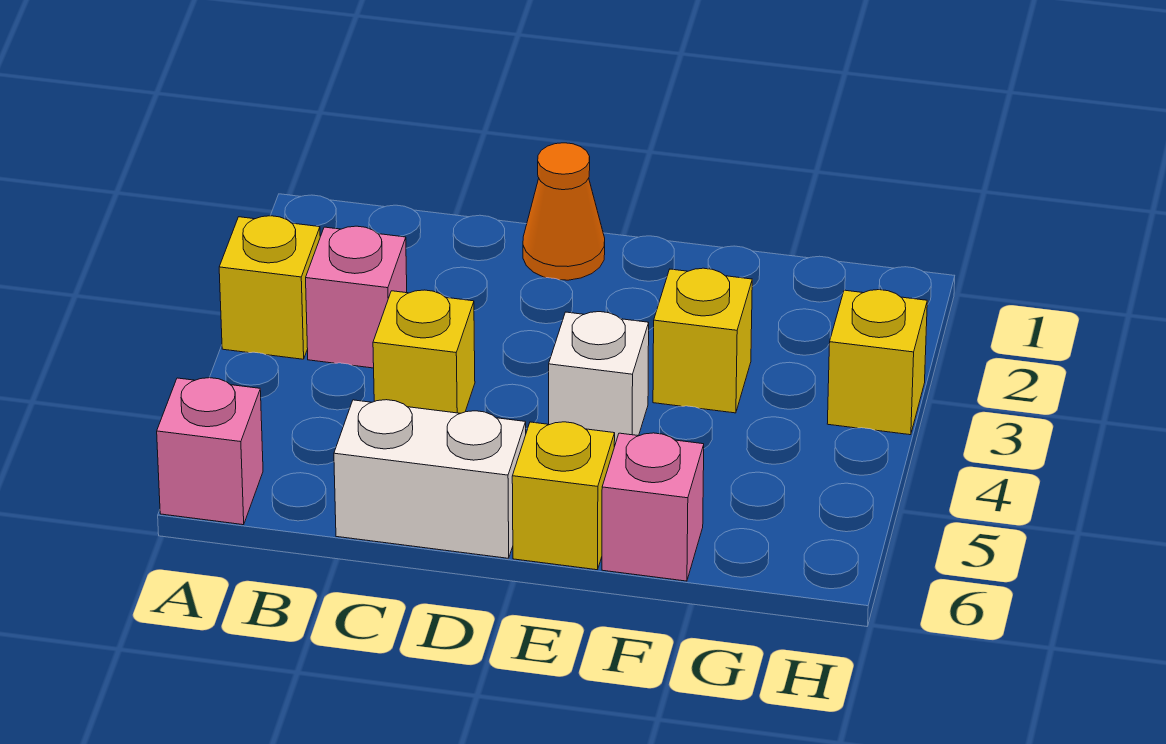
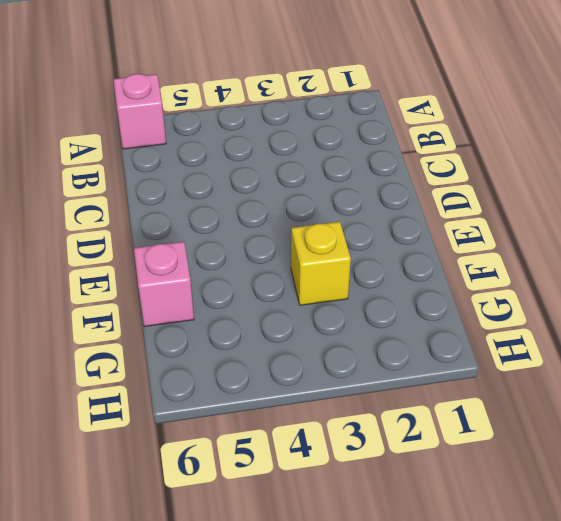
none -> yellow 1x1 brick [219,216,320,359]
none -> pink 1x1 brick [306,226,407,368]

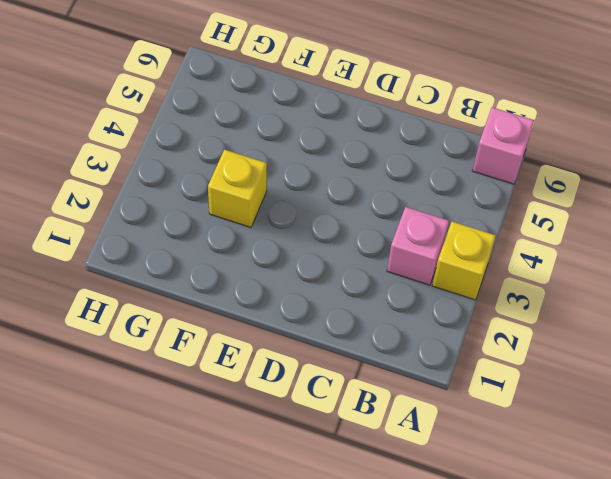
none -> yellow 1x1 brick [373,290,475,413]
none -> white 1x2 brick [334,400,526,558]

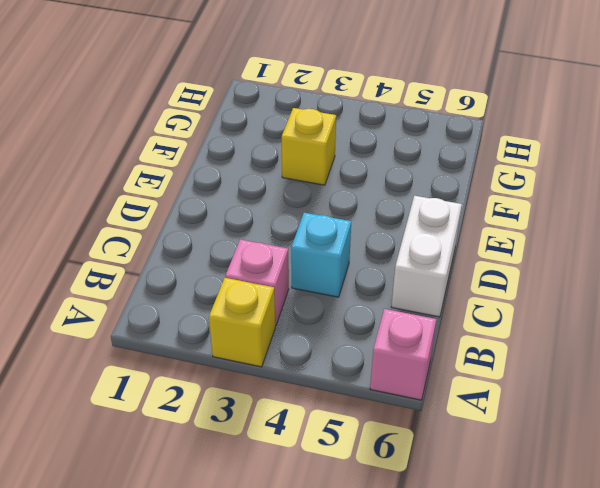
cyan 1x1 brick [291,213,351,297] -> yellow 1x1 brick [373,290,475,413]
none -> orange 1x1 cone [523,143,605,280]
none -> white 1x1 brick [549,312,649,447]

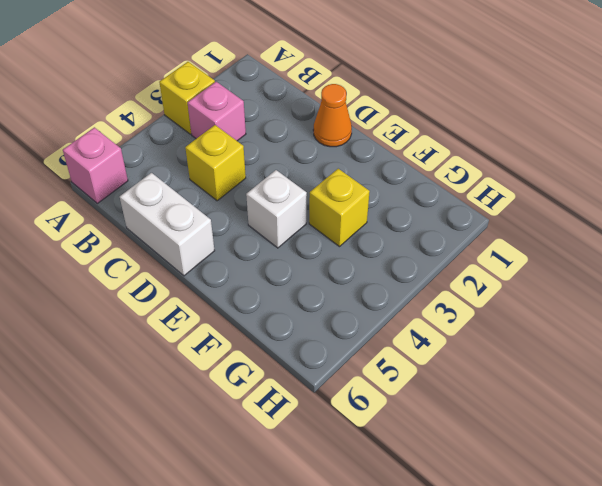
none -> yellow 1x1 brick [512,422,615,570]
none -> pink 1x1 brick [602,433,704,581]

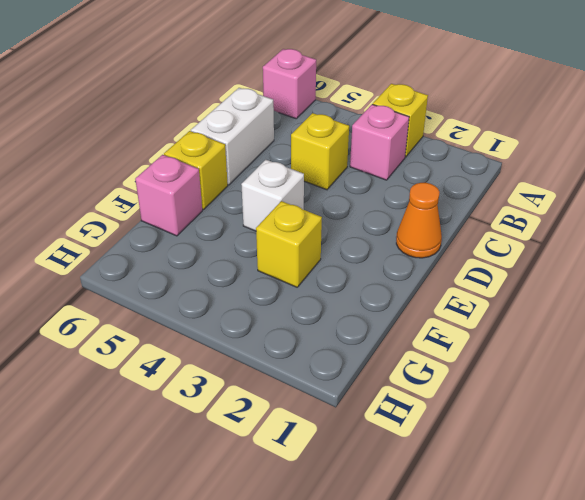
none -> yellow 1x1 brick [827,290,927,435]

